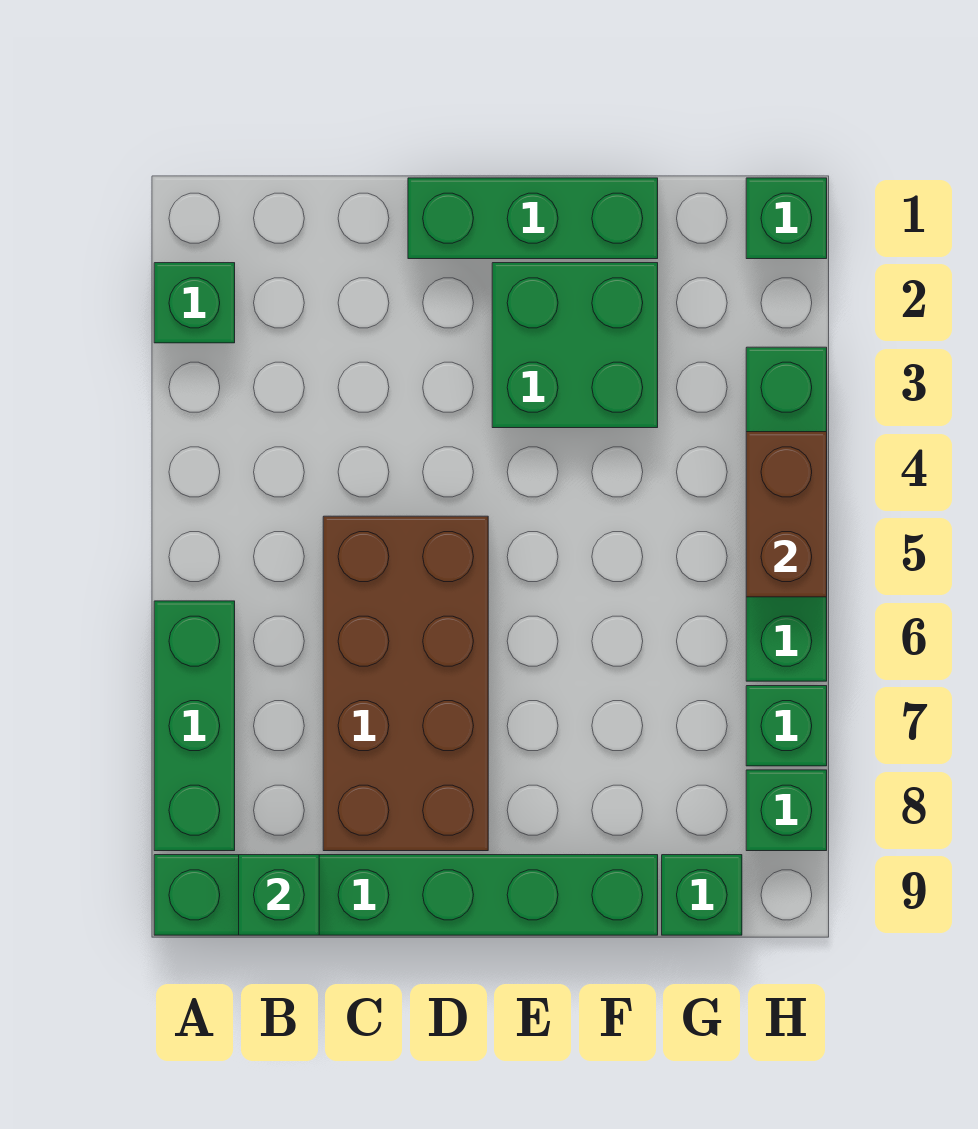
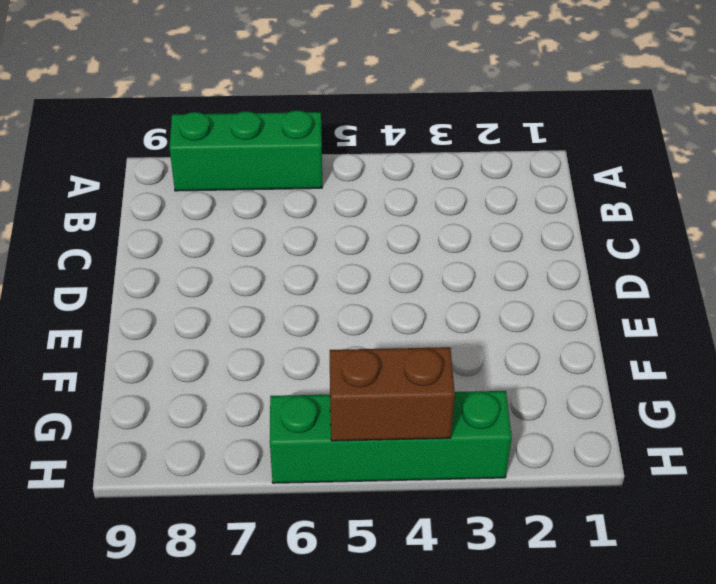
none -> green 1x1 brick [154,263,235,343]
none -> green 1x6 brick [154,855,658,935]
none -> brown 2x4 brick [323,516,488,851]

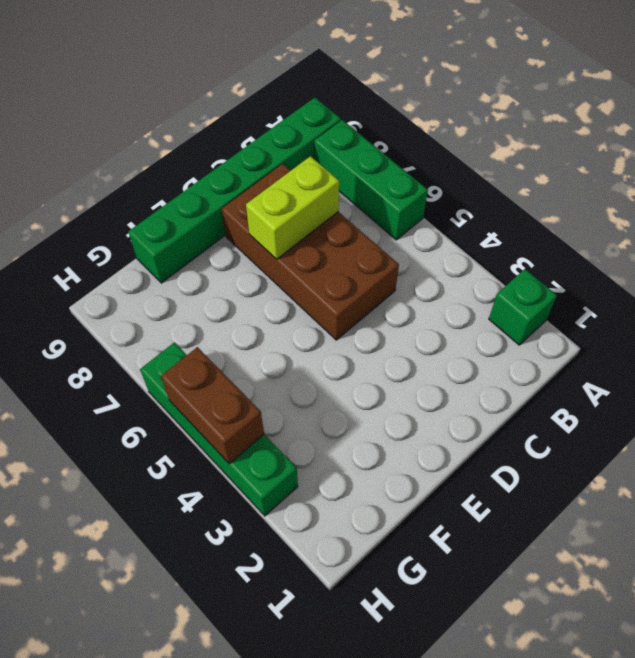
lime 1x2 brick [246,156,339,259] -> none
none -> green 1x3 brick [408,178,658,259]
none -> green 2x2 brick [492,263,658,428]
none -> green 1x1 brick [662,855,742,935]

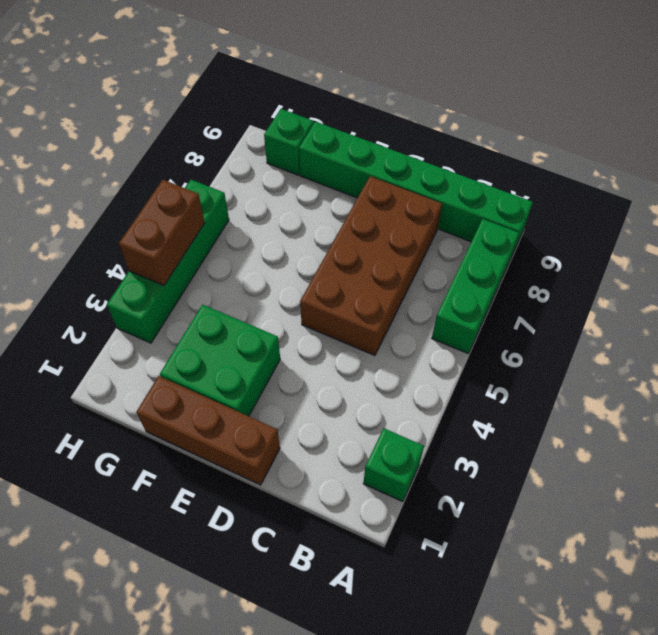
brown 1x3 brick [137,376,280,485] -> green 1x3 brick [408,178,658,259]
none -> green 1x1 brick [746,178,827,259]
none -> green 1x1 brick [746,686,827,766]
none -> green 1x1 brick [746,770,827,851]

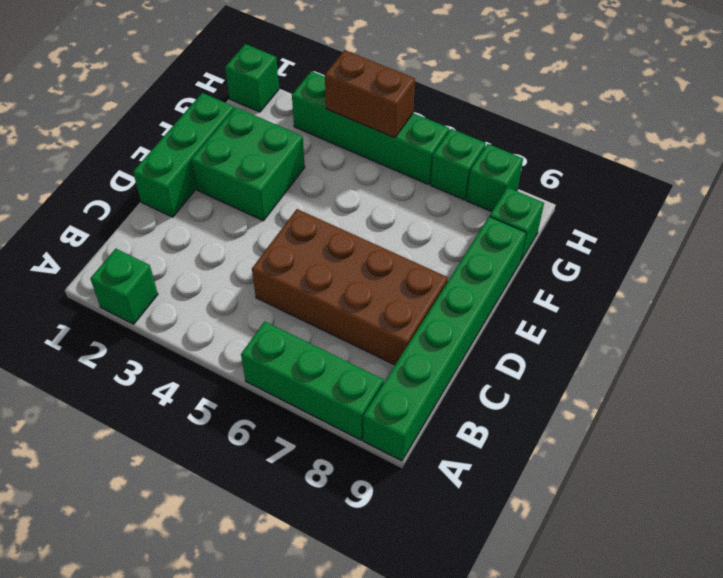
none -> green 1x1 brick [239,855,319,935]

